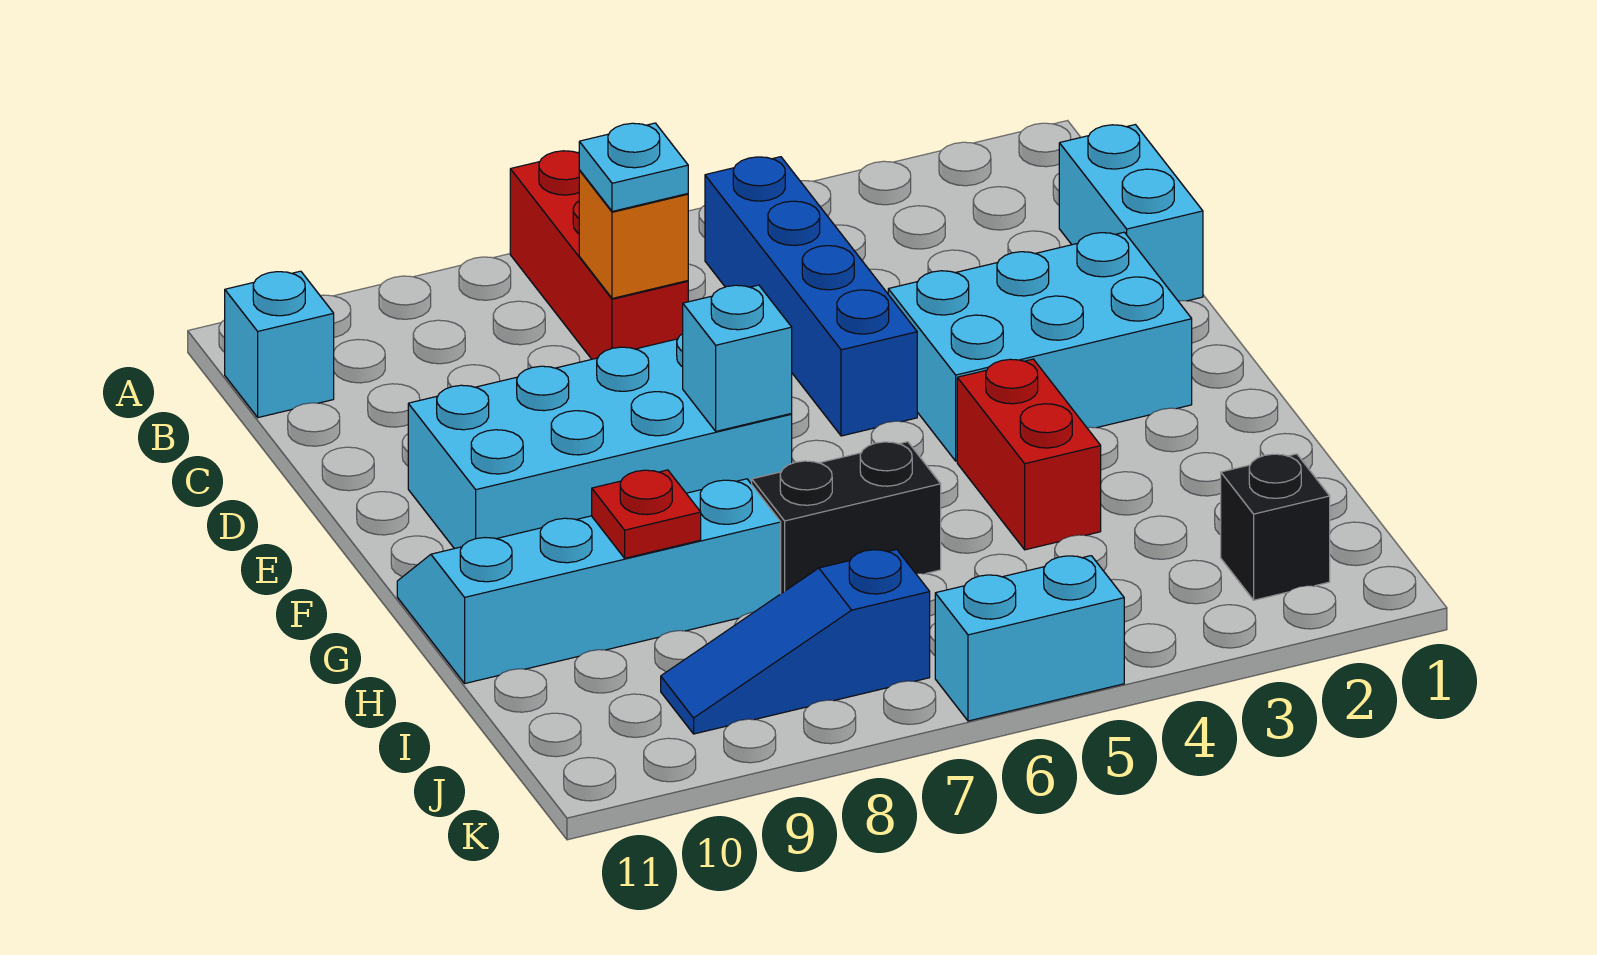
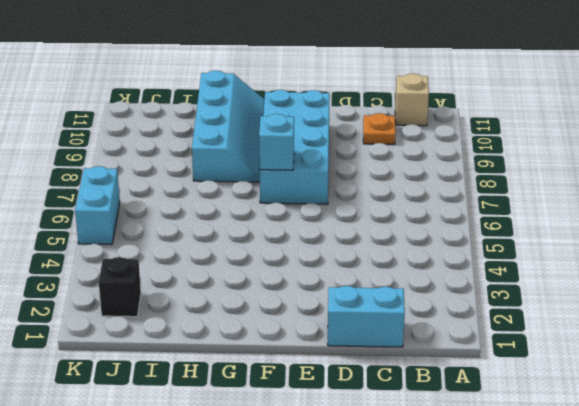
tan 1x1 brick [395,73,429,126] -> cyan 1x1 brick [225,271,334,418]
orange 1x1 plate [363,113,396,144] -> none
none -> red 1x3 brick [510,151,688,359]
none -> blue 1x4 brick [705,157,917,436]
none -> cyan 2x3 brick [888,232,1192,461]

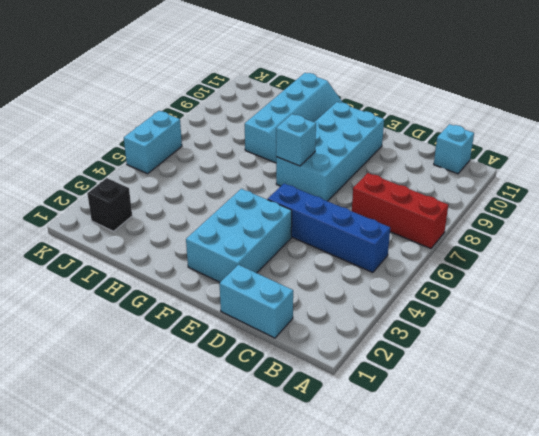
none -> red 1x2 brick [957,359,1101,550]
none -> black 1x2 brick [752,442,941,593]
none -> blue 1x3 slope [661,549,930,734]

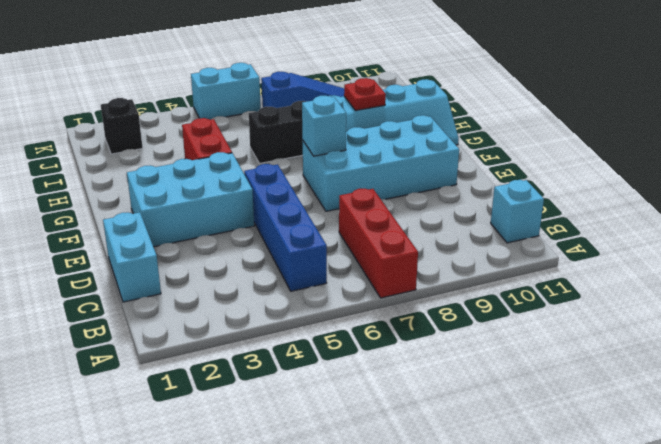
none -> orange 1x1 brick [579,171,688,299]
none -> cyan 1x1 plate [579,123,688,211]

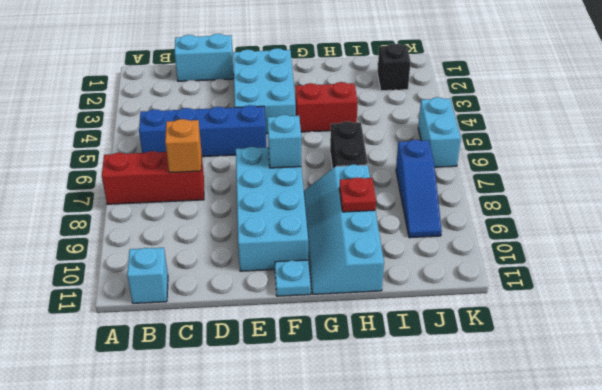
cyan 1x1 plate [275,260,311,296] -> cyan 1x1 plate moved to [579,123,688,211]

